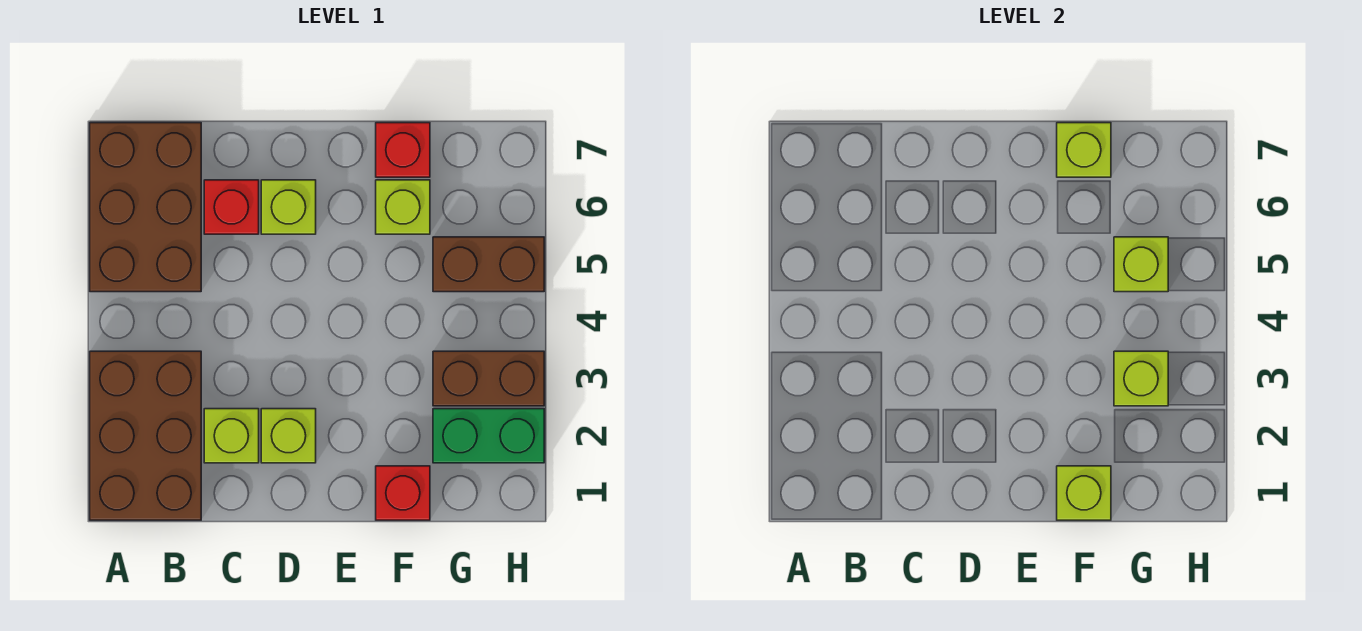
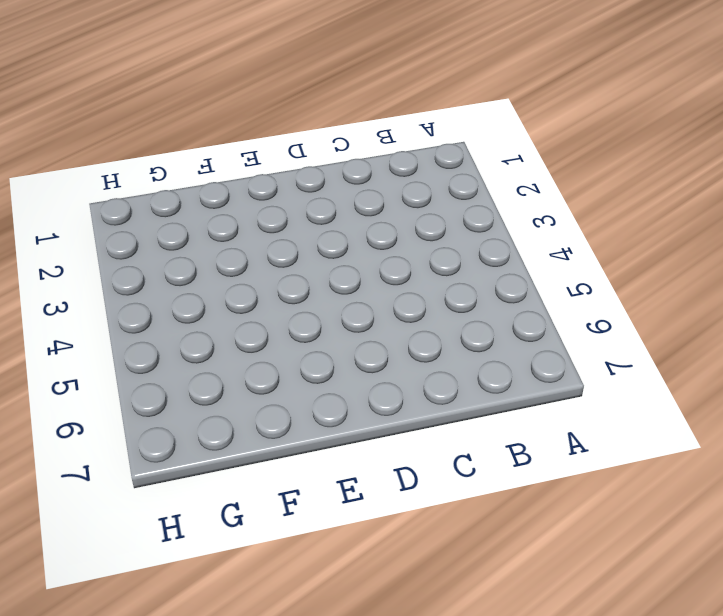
none -> brown 2x3 brick [90,351,201,520]
none -> brown 2x3 brick [90,123,201,292]
none -> lime 1x1 brick [204,409,259,463]

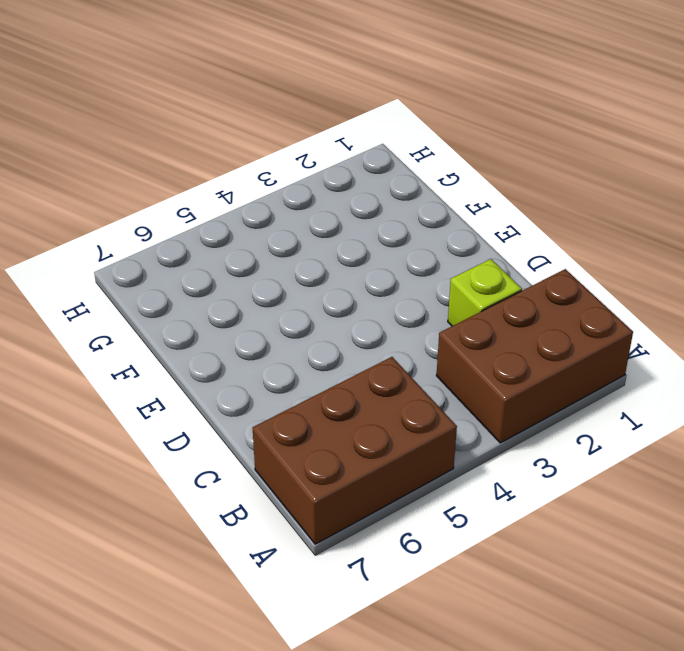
none -> red 1x1 brick [204,180,259,234]
none -> lime 1x1 brick [261,409,316,463]
none -> lime 1x1 brick [261,180,316,234]

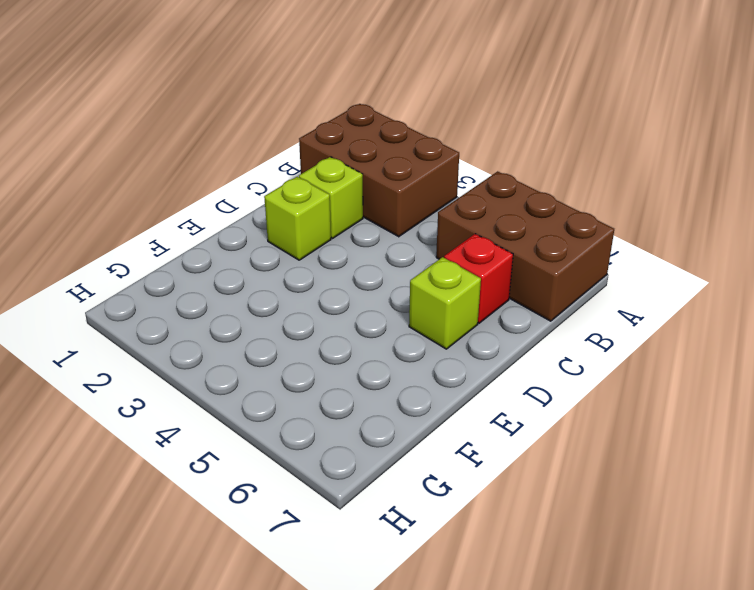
none -> red 1x1 brick [376,466,430,520]
none -> lime 1x1 brick [376,180,430,234]
none -> red 1x1 brick [376,123,430,177]

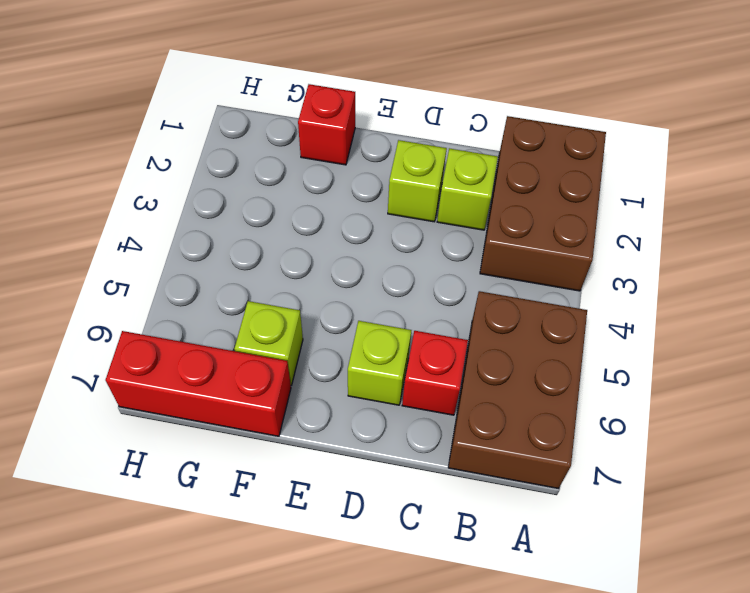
red 1x3 brick [106,331,291,436] -> red 1x1 brick [376,123,430,177]
none -> green 1x2 brick [433,409,544,463]
none -> brown 1x2 brick [433,351,544,406]
none -> brown 1x2 brick [433,237,544,292]

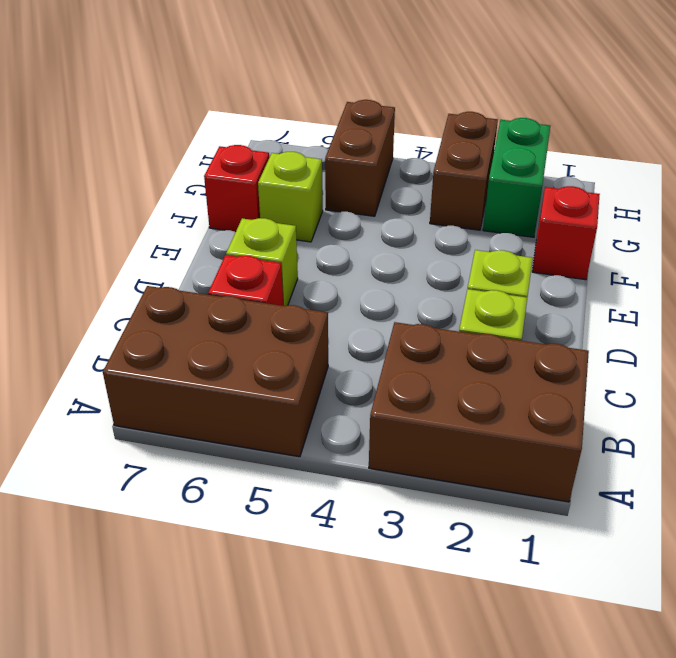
none -> lime 1x1 brick [1057,466,1111,520]
none -> lime 1x1 brick [1057,123,1111,177]
none -> lime 1x1 brick [1114,351,1168,406]

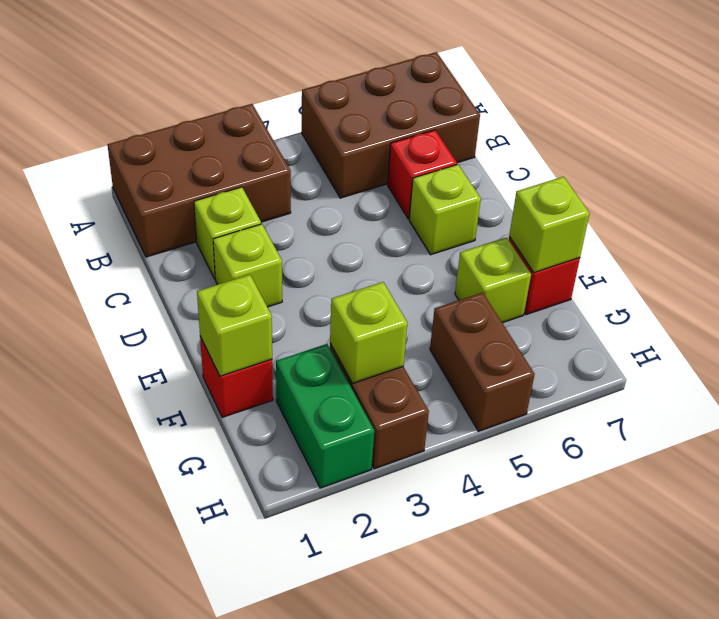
none -> lime 1x1 brick [1114,237,1168,292]

